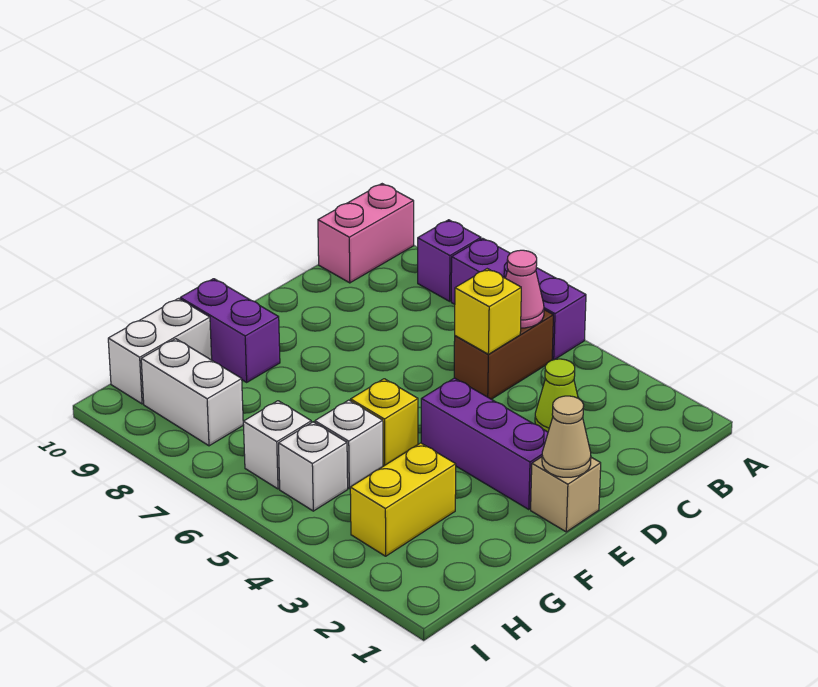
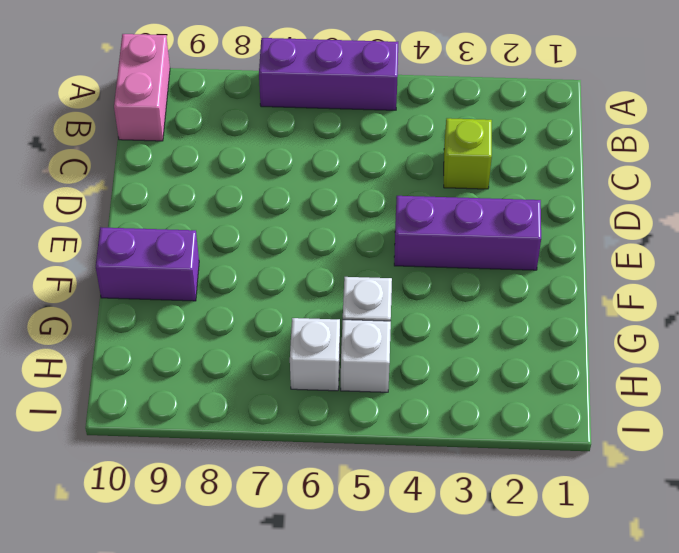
lime 1x1 brick [444,118,492,189] -> lime 1x1 cone [535,359,578,432]
none -> purple 1x1 brick [418,220,481,301]
none -> brown 1x2 brick [454,310,553,399]
none -> tan 1x1 brick [531,457,601,532]

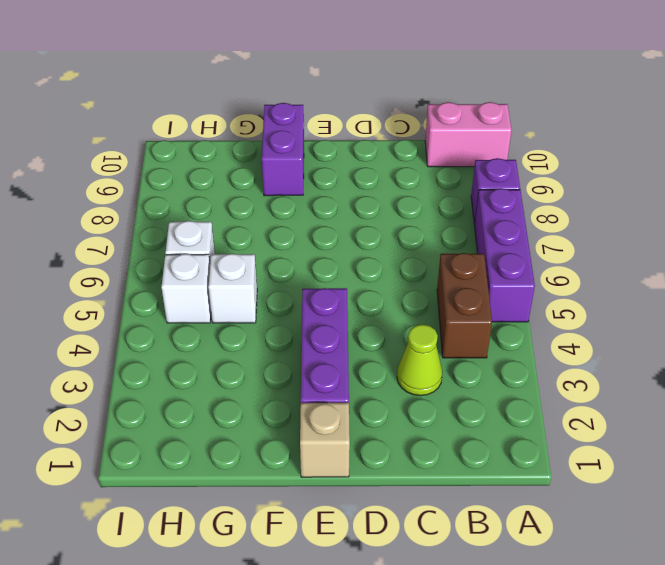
brown 1x2 brick [437,253,492,358] -> brown 1x2 brick turned to [454,310,553,399]
none -> yellow 1x1 brick [351,379,418,466]
none -> yellow 1x2 brick [350,443,456,556]
none -> white 1x2 brick [108,299,212,404]

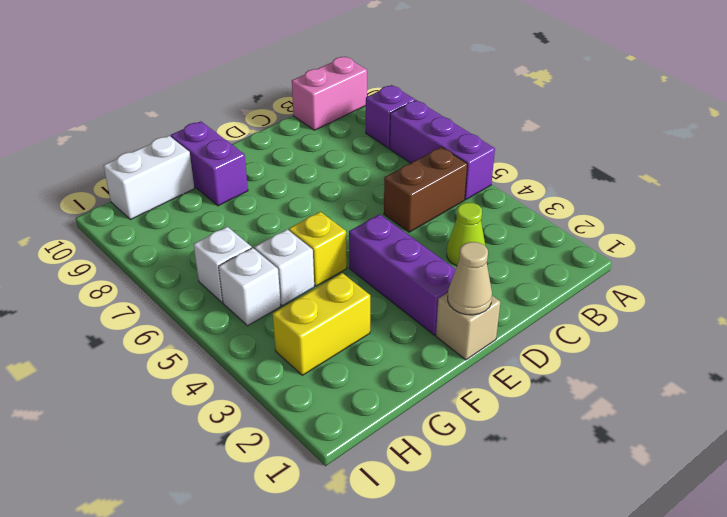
none -> white 1x2 brick [141,339,243,446]
none -> pink 1x1 cone [506,250,544,328]
none -> yellow 1x1 brick [455,269,521,354]

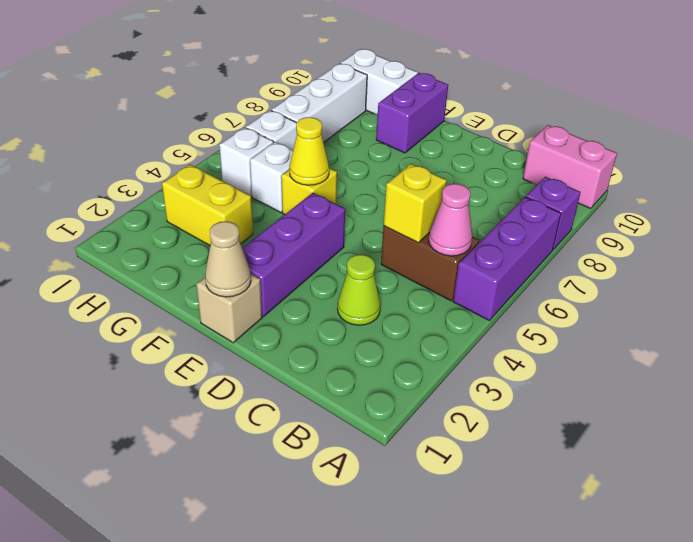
yellow 1x1 cone [289,117,329,185] -> none
white 1x3 brick [271,64,367,143] -> white 1x2 brick [141,339,243,446]

